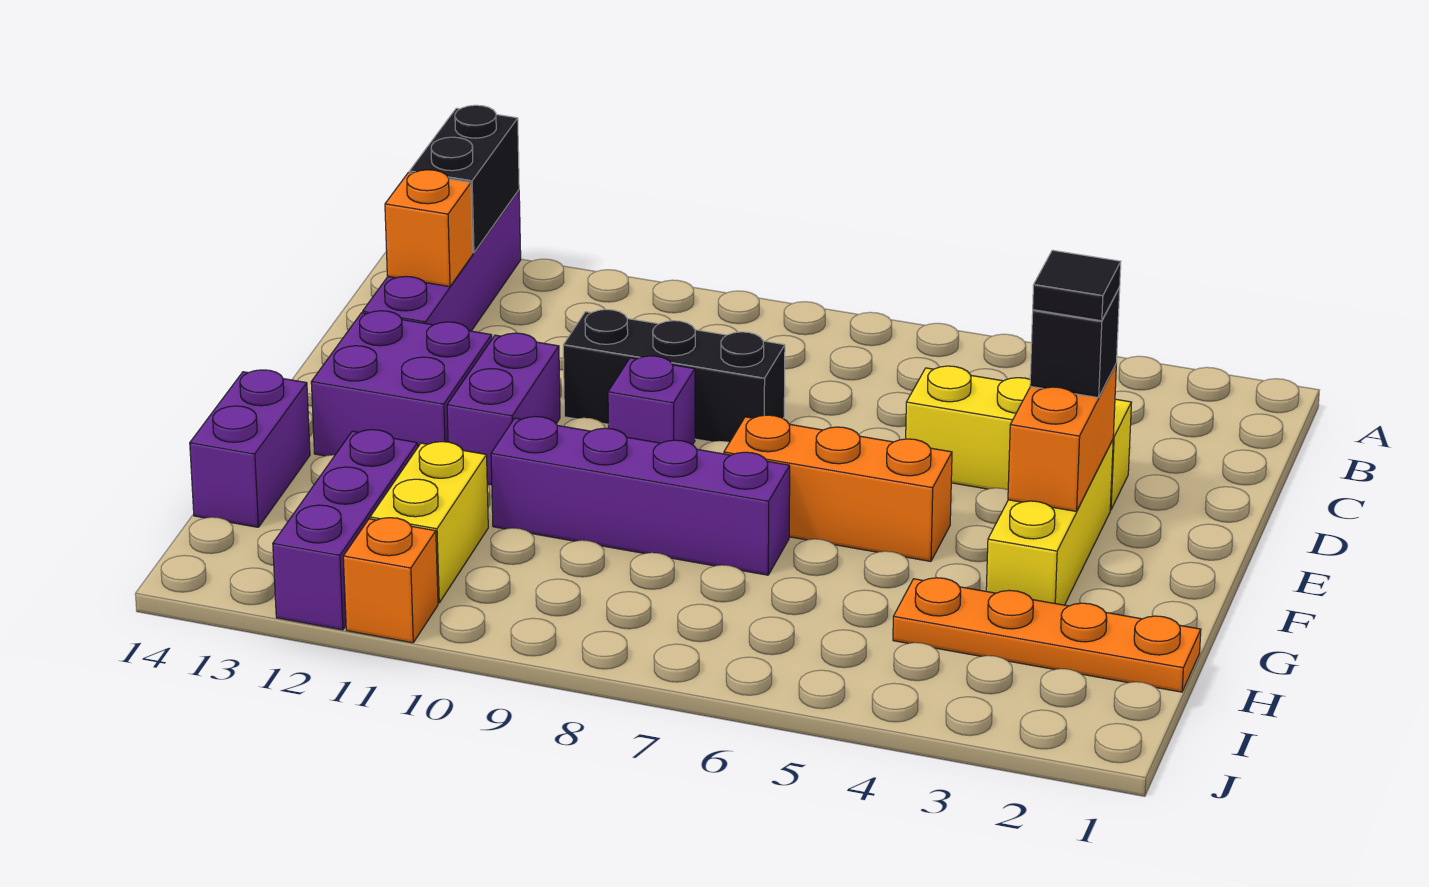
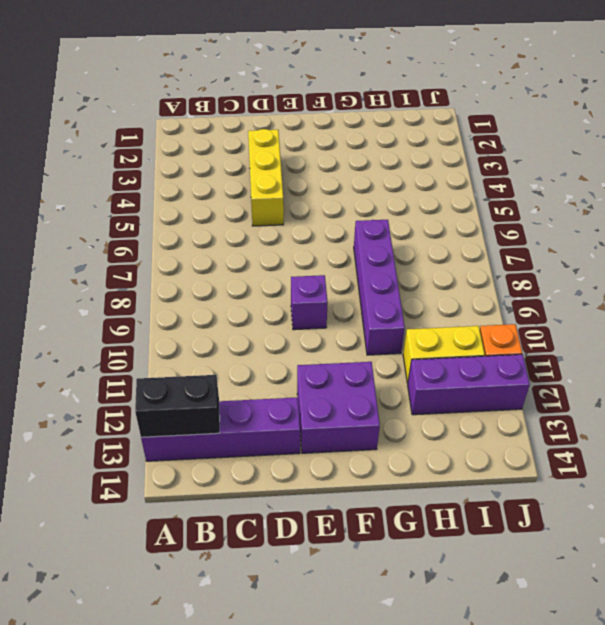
none -> black 1x3 brick [563,310,785,442]
none -> yellow 1x3 brick [986,440,1113,605]
none -> purple 1x2 brick [447,333,560,485]

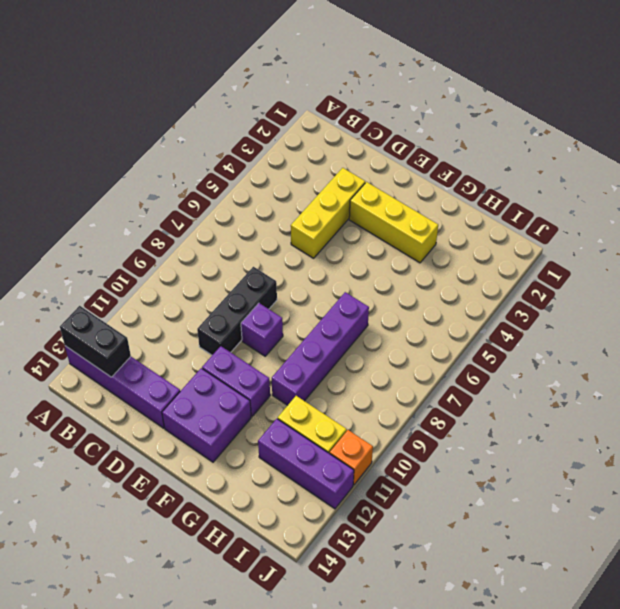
none -> orange 1x3 brick [724,415,952,561]
none -> purple 1x2 brick [190,370,310,527]
none -> orange 1x4 plate [893,578,1201,692]

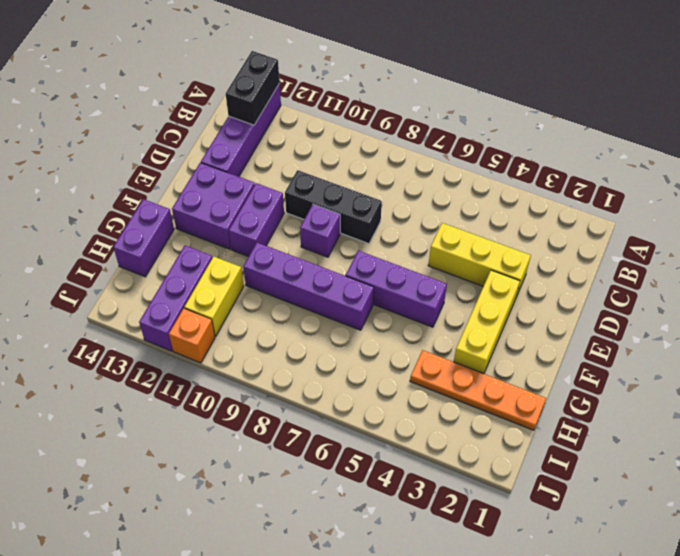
purple 1x3 brick [346,251,447,327] -> orange 1x3 brick [724,415,952,561]
none -> orange 1x1 brick [385,170,473,287]
none -> orange 1x2 brick [1008,365,1116,511]
none -> black 1x1 brick [1030,288,1120,398]

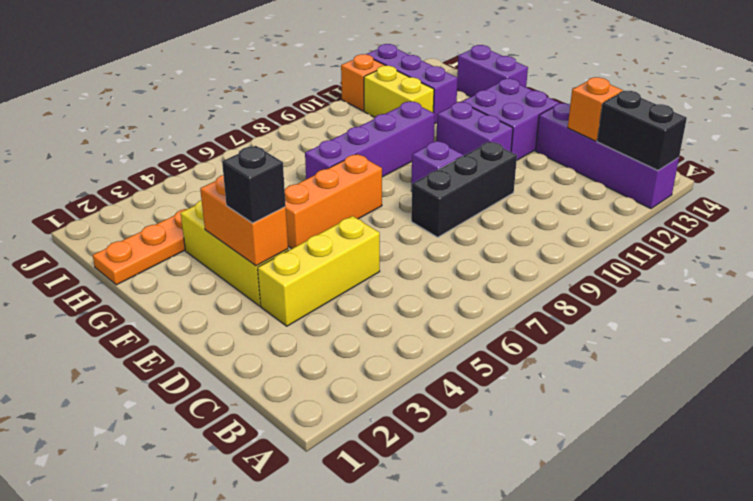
none -> black 1x1 tile [1033,250,1121,321]

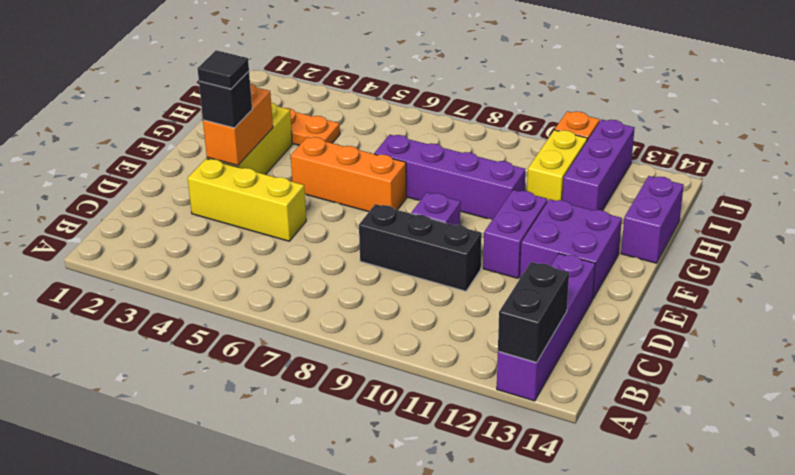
none -> orange 1x1 brick [385,170,473,287]

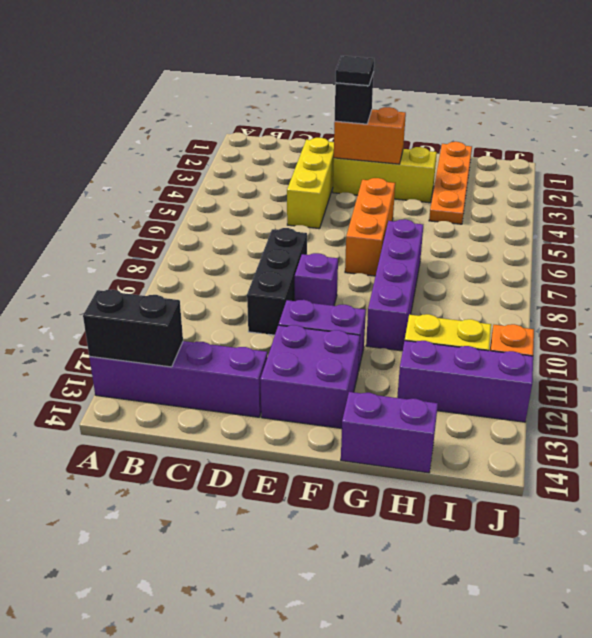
none -> orange 1x1 brick [385,170,473,287]

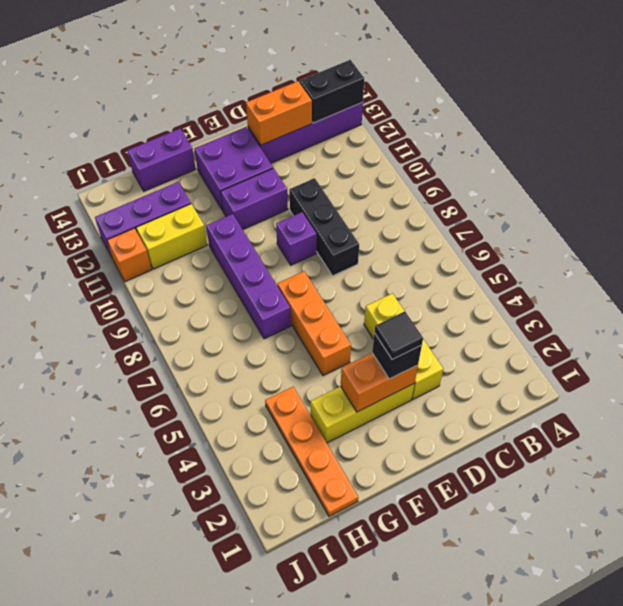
orange 1x2 brick [246,81,312,145] -> orange 1x1 brick [385,170,473,287]

